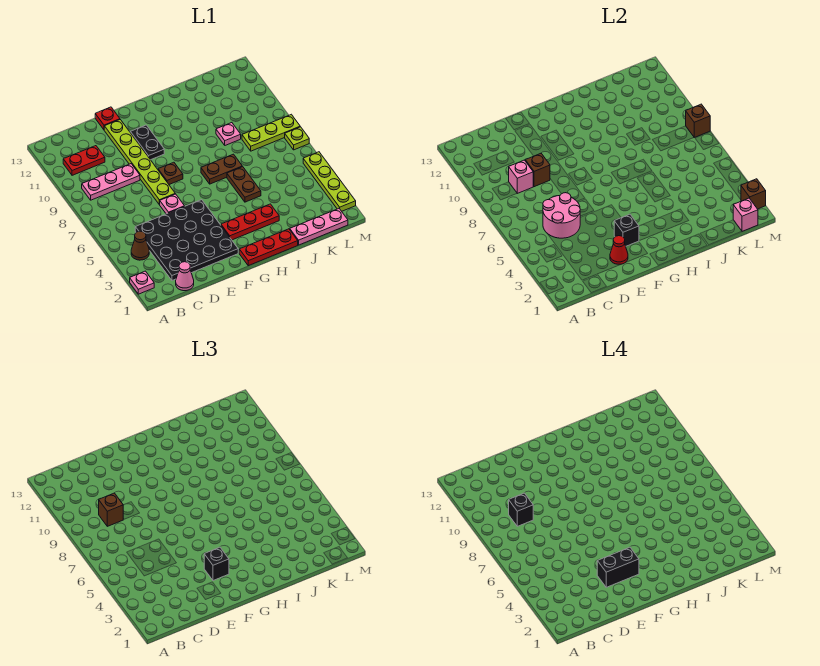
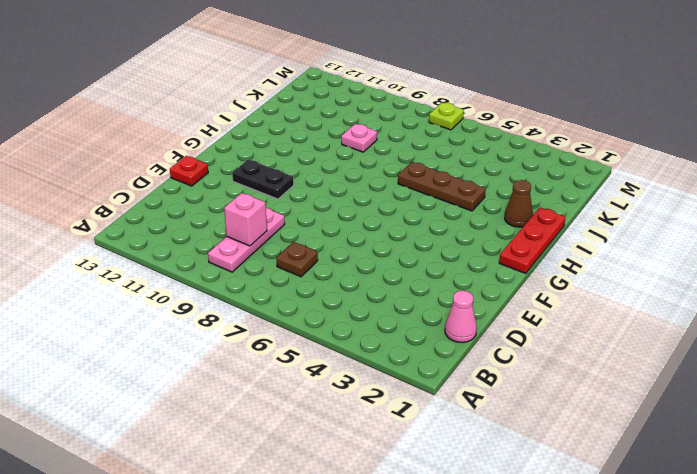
brown 1x1 plate [276,242,318,277] -> brown 1x1 plate moved to [158,162,183,184]
brown 1x1 cone [505,180,533,227] -> brown 1x1 cone moved to [131,231,149,260]
brown 1x3 plate [398,162,486,211] -> brown 1x2 plate [227,167,261,202]
none -> pink 1x1 plate [130,271,154,294]
none -> red 1x2 plate [63,146,105,175]
none -> black 4x4 plate [135,200,238,280]
none -> pink 1x1 plate [159,194,185,214]

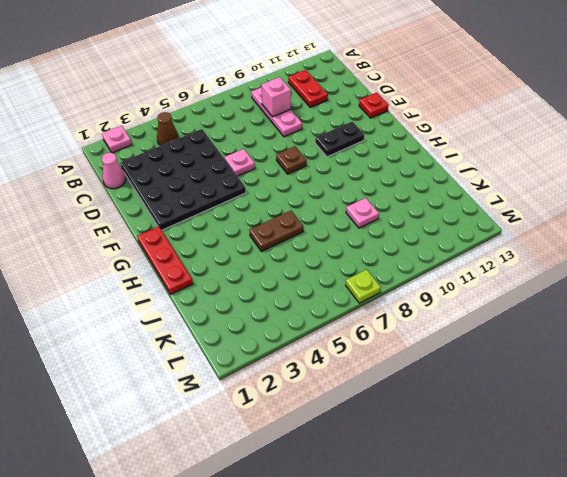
none -> lime 1x6 plate [104,120,175,204]
none -> red 1x3 plate [221,204,279,240]
none -> brown 1x2 plate [201,154,242,184]
none -> pink 1x3 plate [290,209,348,245]

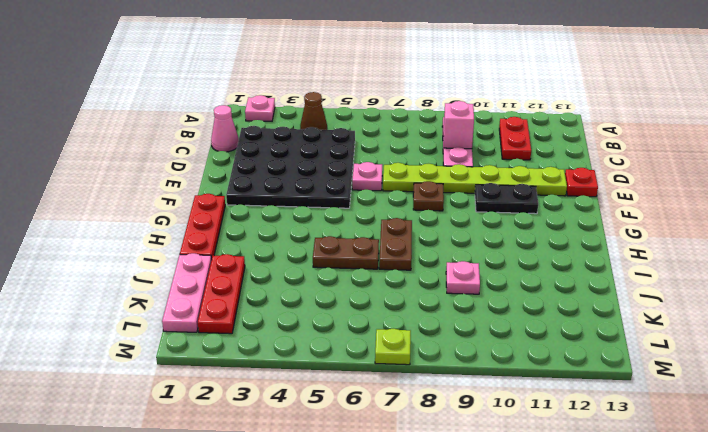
red 1x3 plate [198,254,245,334] -> red 1x3 plate moved to [221,204,279,240]
none -> lime 1x3 plate [242,114,300,151]
none -> lime 1x4 plate [303,152,356,211]
none -> pink 2x2 round brick [543,193,580,238]
none -> brown 1x1 brick [525,153,550,187]

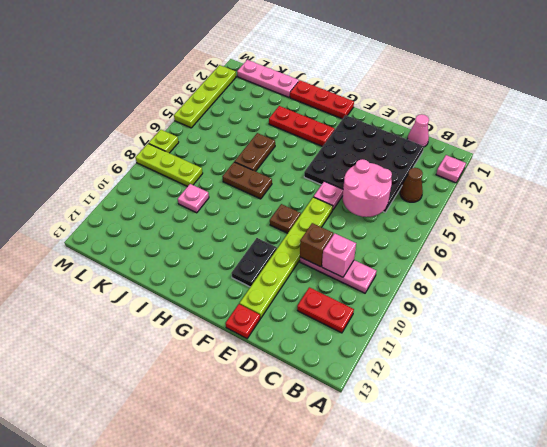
none -> red 1x1 cone [610,236,628,265]
none -> black 1x1 brick [614,214,639,246]
none -> pink 1x1 brick [733,198,758,232]
none -> brown 1x1 brick [741,179,766,209]

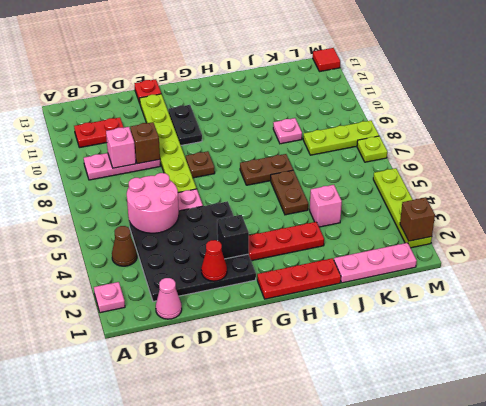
pink 1x1 brick [310,185,342,227] -> pink 1x1 brick moved to [733,198,758,232]
red 1x1 tile [313,48,340,72] -> none
none -> brown 1x1 brick [686,104,710,137]
none -> brown 1x1 brick [99,493,123,526]
none -> black 1x1 brick [204,547,229,581]
none -> black 1x1 brick [509,493,533,526]

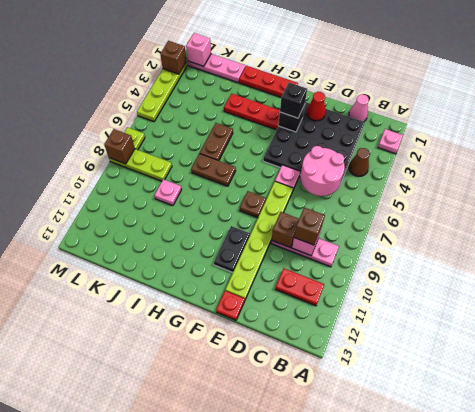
none -> black 1x1 brick [509,493,533,526]
none -> black 1x2 brick [597,547,639,587]

